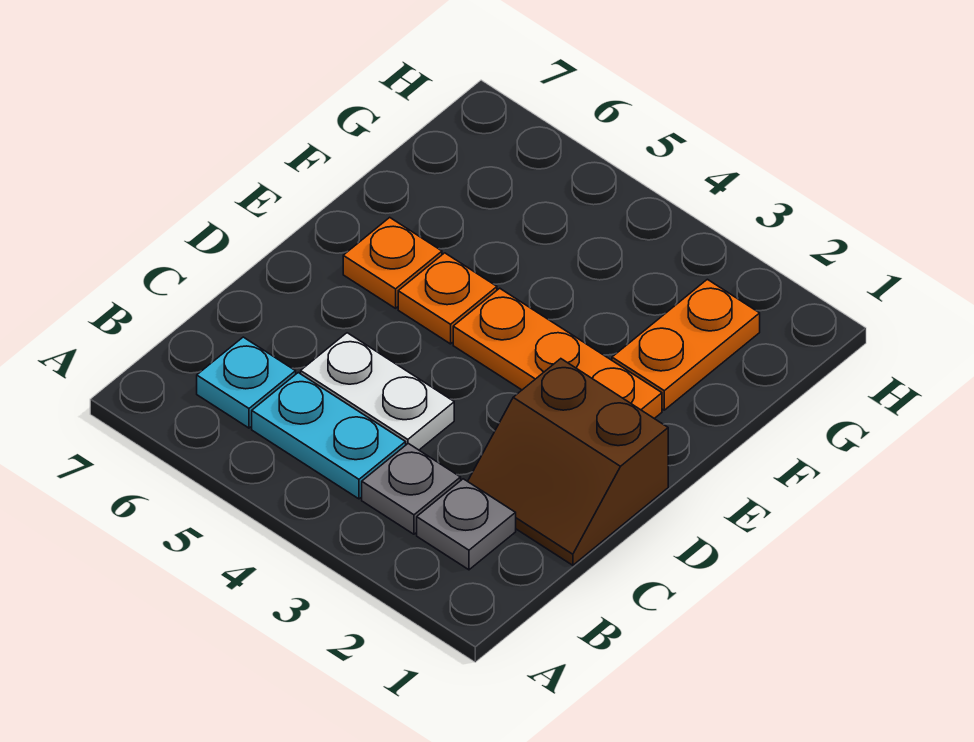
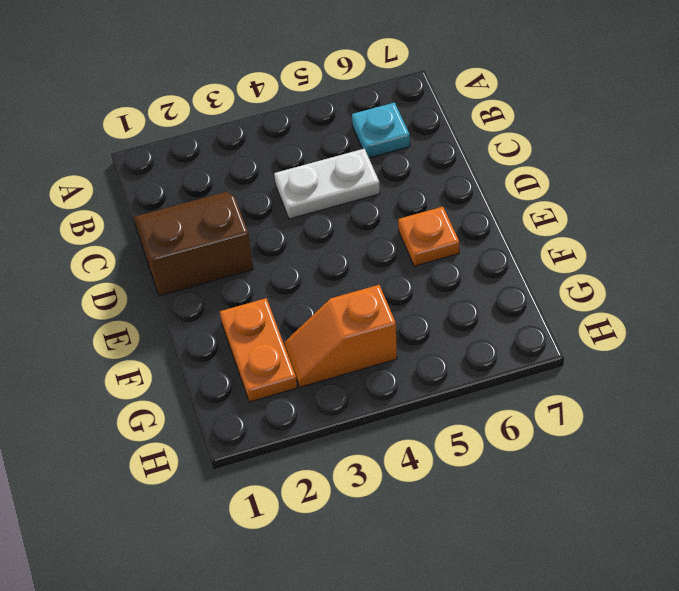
orange 1x2 slope [285,285,397,387] -> none
none -> grey 1x1 plate [417,479,516,570]
none -> grey 1x1 plate [362,443,461,534]

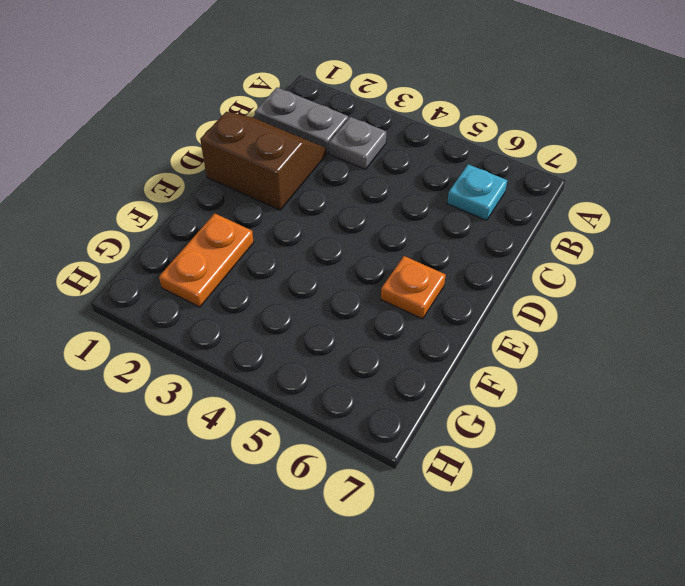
grey 1x2 plate [255,87,348,153] -> grey 1x1 plate [417,479,516,570]
none -> cyan 1x2 plate [252,373,406,499]
none -> white 1x2 plate [301,333,454,450]

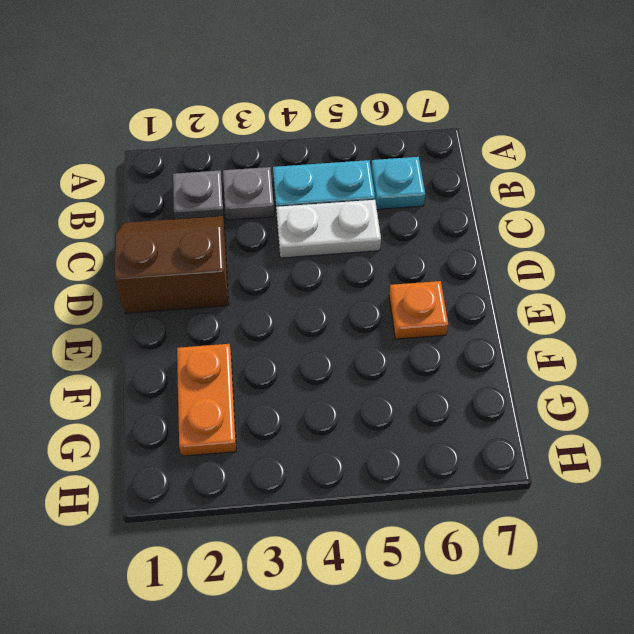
none -> orange 1x3 plate [453,288,662,419]
none -> orange 1x1 plate [398,253,497,344]

